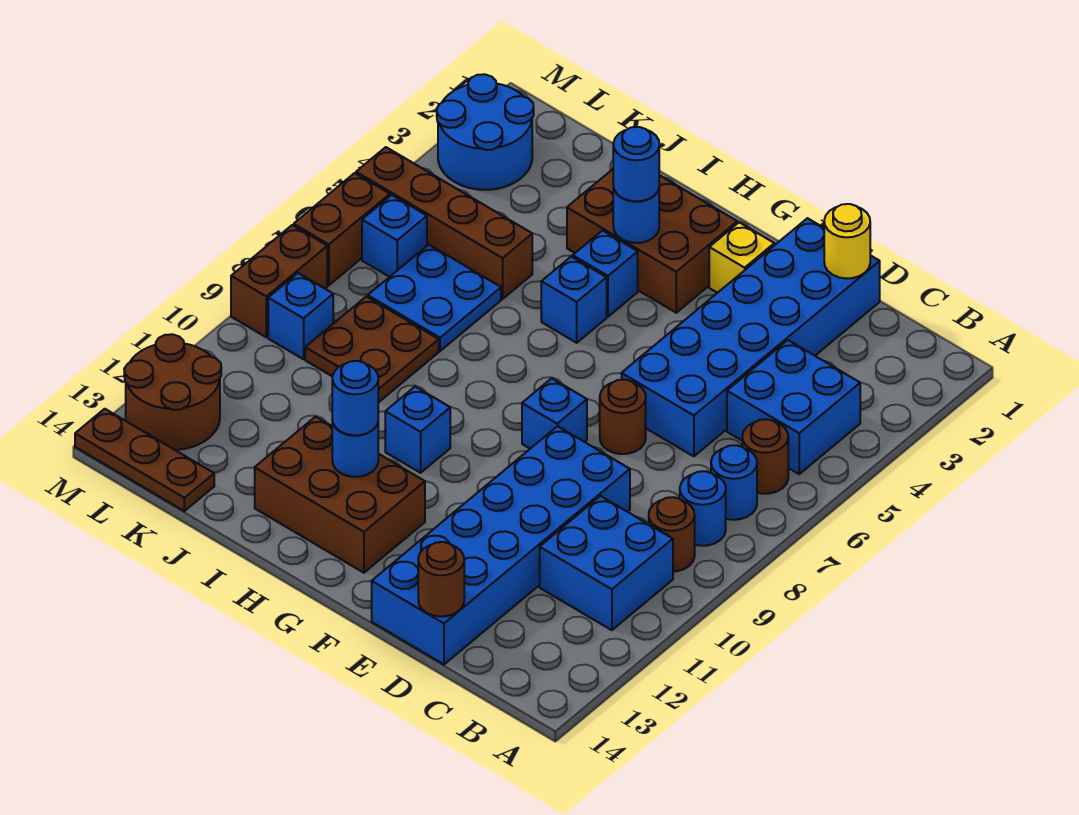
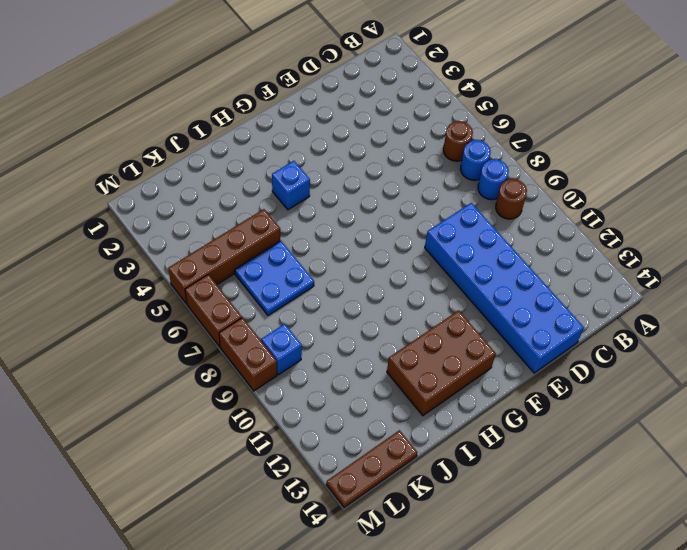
none -> blue 2x2 brick [727,340,860,474]
none -> blue 2x2 brick [540,496,673,630]
none -> blue 2x6 brick [622,218,880,456]
none -> brown 1x1 round brick [600,380,646,454]

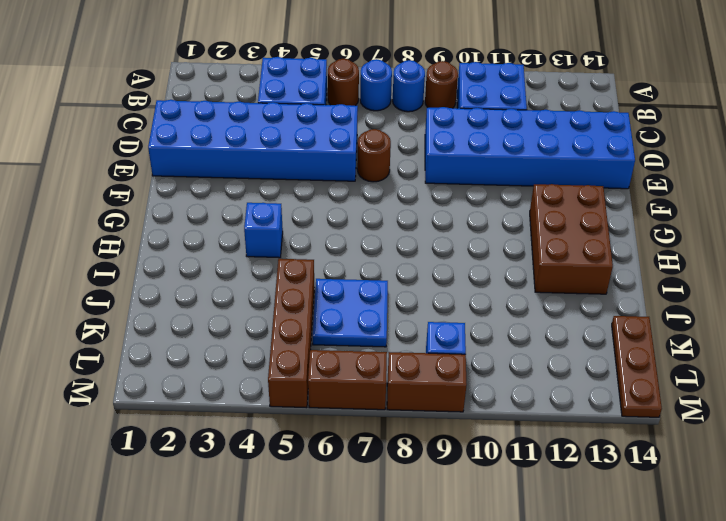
none -> yellow 1x1 brick [709,222,774,293]
none -> blue 1x1 brick [522,378,587,449]
none -> brown 2x3 brick [567,169,737,313]
none -> blue 1x1 brick [541,257,607,343]

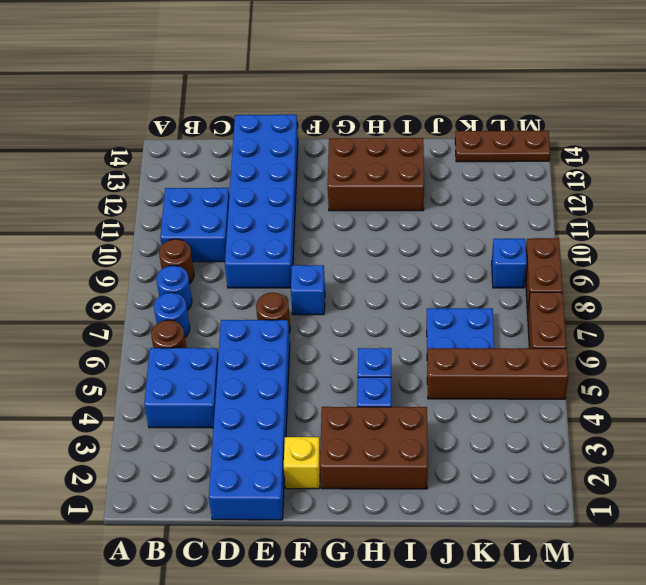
none -> blue 1x1 brick [385,387,450,473]
none -> brown 2x2 plate [305,296,439,403]
none -> blue 2x2 round brick [437,74,534,190]
none -> blue 1x1 brick [362,195,427,277]

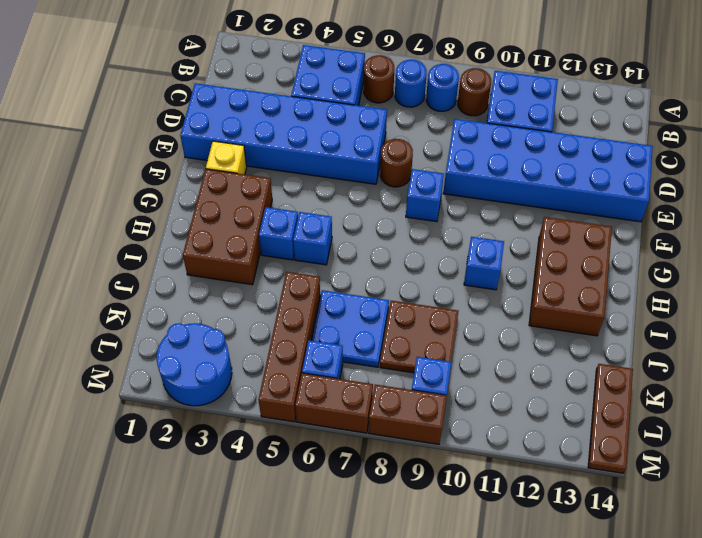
none -> brown 2x2 round brick [124,334,221,450]
none -> yellow 1x1 round brick [824,204,870,279]
none -> brown 1x1 round brick [418,542,464,617]
none -> blue 1x1 round brick [613,185,659,243]

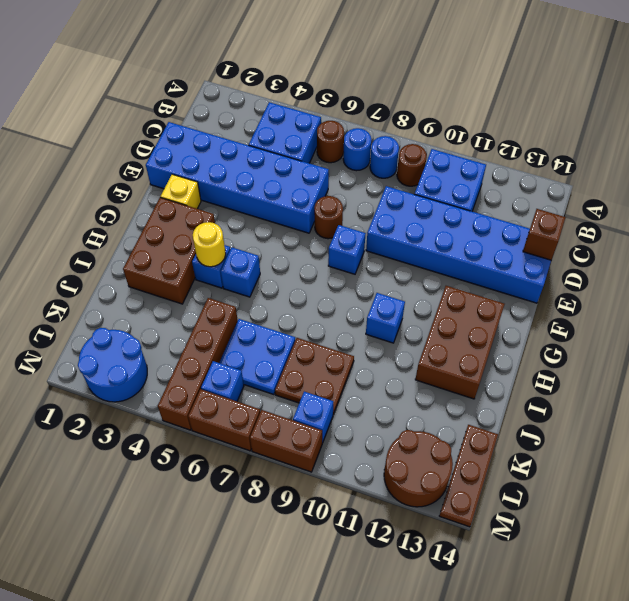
brown 1x1 brick [523,209,566,260] -> brown 1x1 round brick [418,542,464,617]
yellow 1x1 round brick [193,222,226,267] -> yellow 1x1 round brick moved to [824,204,870,279]
none -> blue 1x1 round brick [613,185,659,243]
none -> blue 1x1 round brick [332,420,378,477]
none -> blue 1x1 round brick [613,127,659,201]
none -> blue 1x1 round brick [332,361,378,435]

